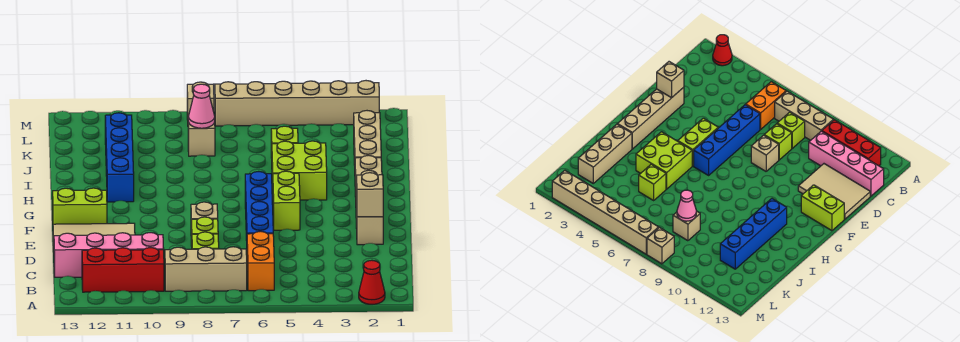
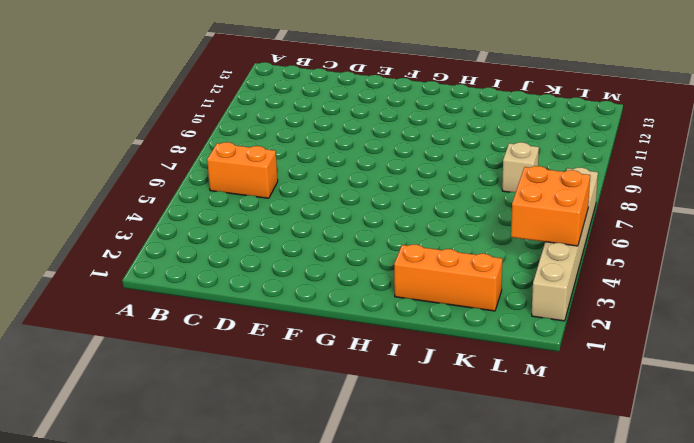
orange 1x3 brick [394,244,502,311] -> tan 1x3 brick [354,111,381,165]
orange 2x2 brick [511,166,590,246] -> none
none -> red 1x1 cone [359,260,385,304]
none -> tan 1x3 brick [165,247,247,291]
none -> red 1x3 brick [82,248,164,292]

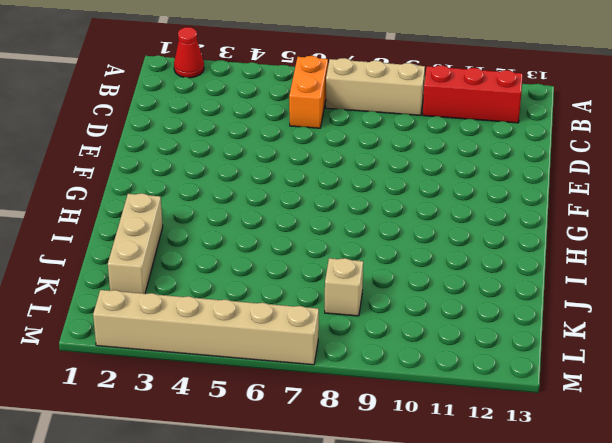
none -> lime 1x1 brick [192,232,219,249]
none -> pink 1x4 brick [54,233,164,277]
none -> blue 1x4 brick [245,172,273,241]

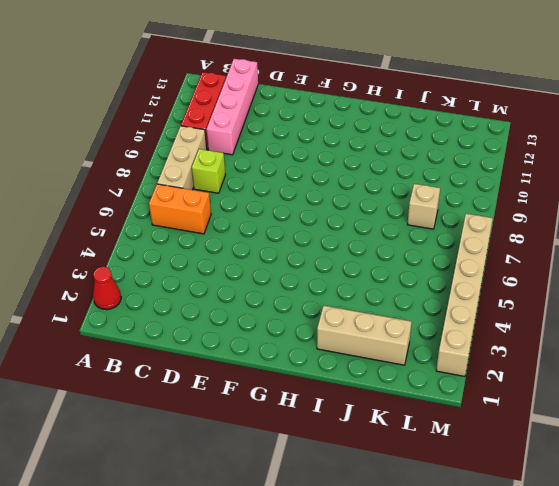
none -> blue 1x4 brick [245,172,273,241]
none -> lime 1x1 brick [192,217,218,234]
none -> tan 2x3 tile [53,223,135,245]

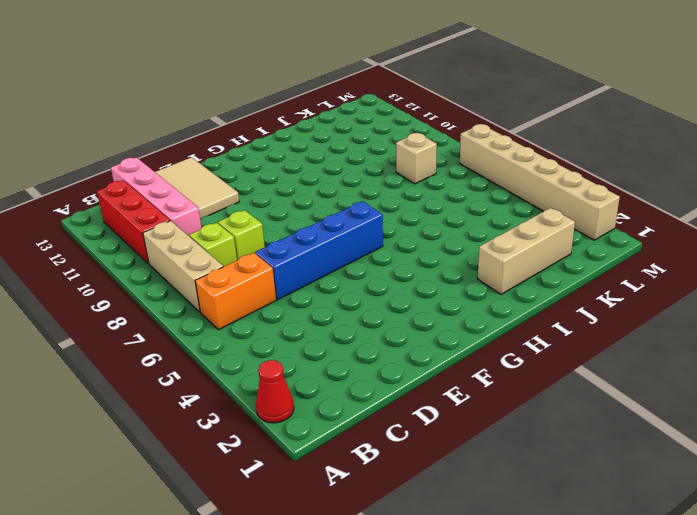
none -> tan 1x4 brick [355,155,383,245]
none -> tan 1x1 brick [191,202,218,246]
none -> lime 1x2 brick [273,171,300,230]

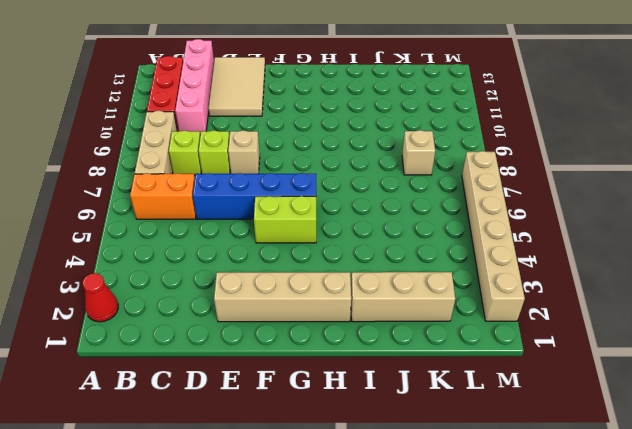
none -> lime 1x2 brick [53,188,107,224]
none -> lime 2x2 brick [272,141,327,200]
none -> blue 1x4 brick [105,113,134,202]

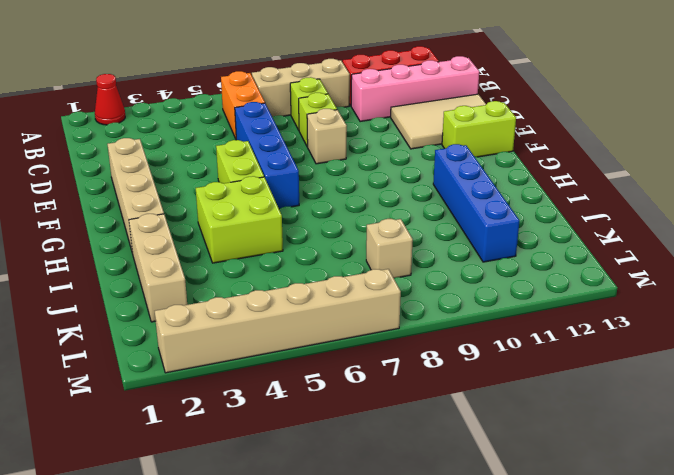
none -> lime 1x1 brick [271,126,298,158]
none -> tan 1x1 brick [187,82,214,120]
none -> tan 1x1 brick [357,173,383,217]

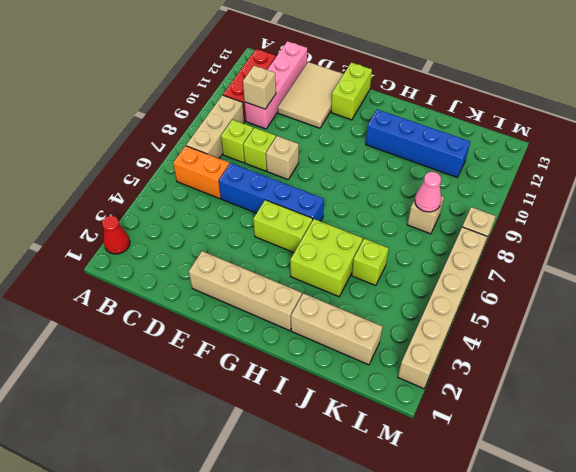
tan 1x1 brick [243,65,276,109] -> tan 1x1 brick moved to [357,173,383,217]

